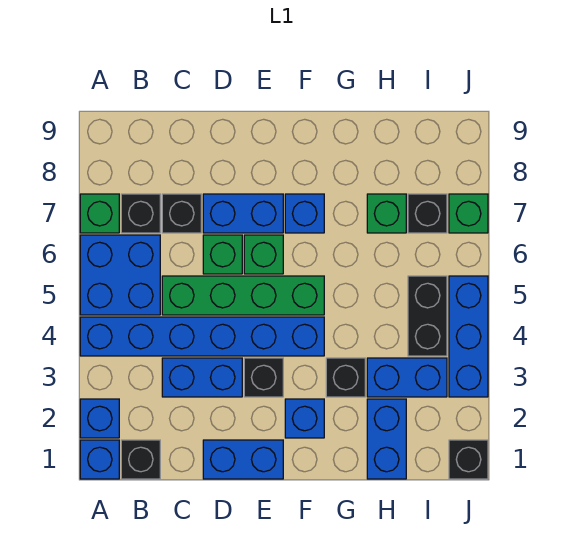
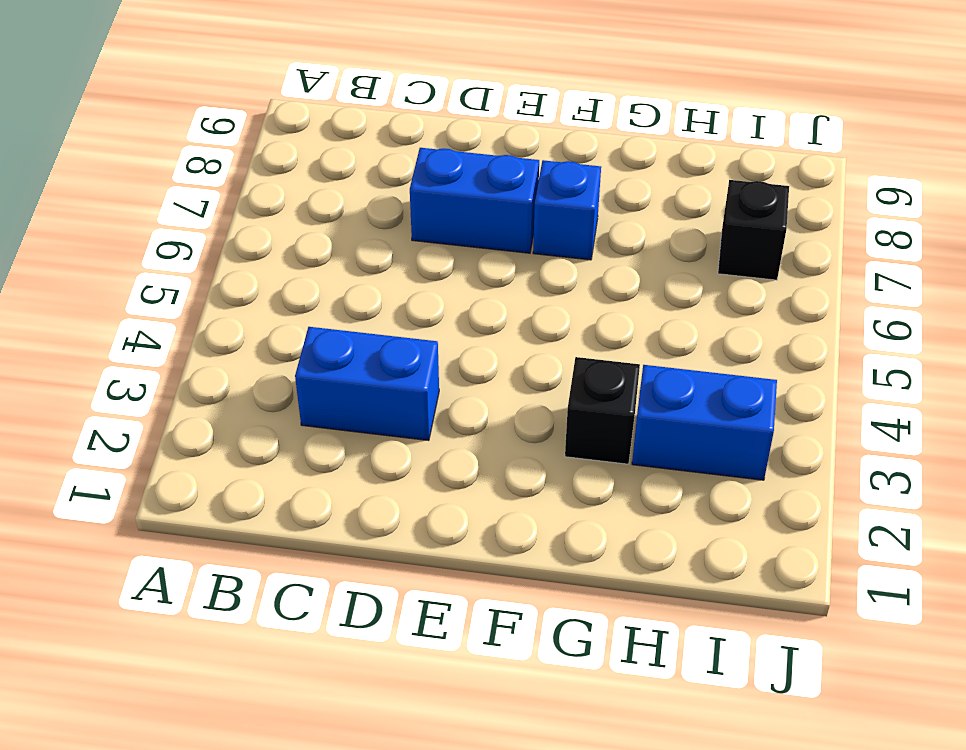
none -> blue 1x1 brick [80,440,119,479]
none -> blue 1x1 brick [80,399,119,438]
none -> blue 1x6 brick [80,317,324,356]

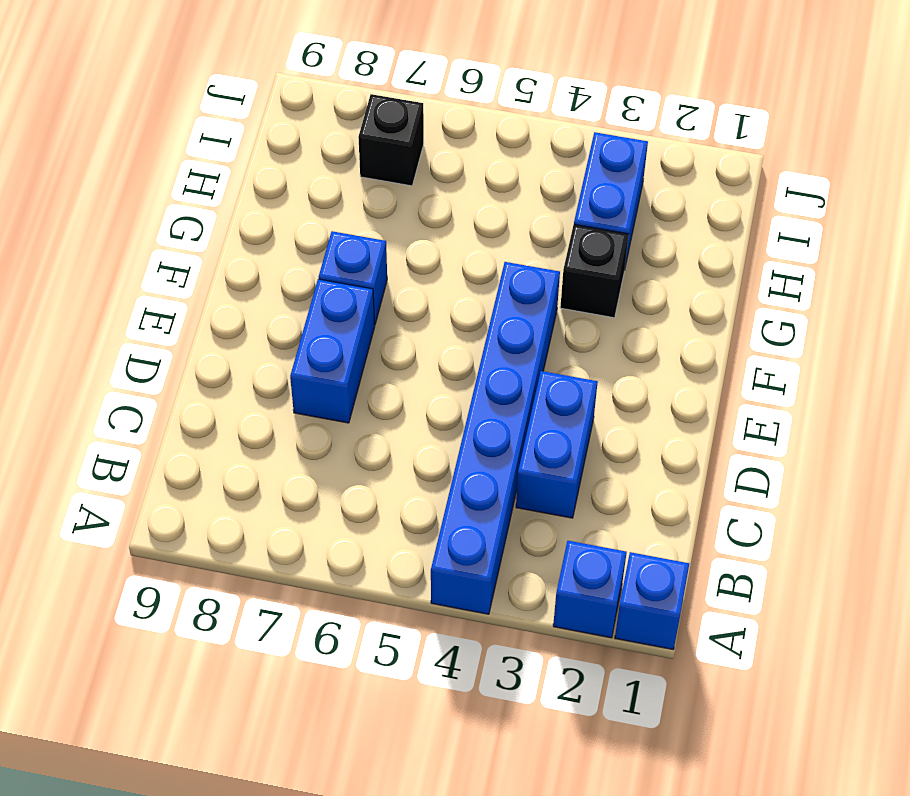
none -> blue 2x2 brick [80,235,160,315]
none -> green 1x1 brick [80,194,119,233]
none -> black 1x1 brick [121,440,160,479]

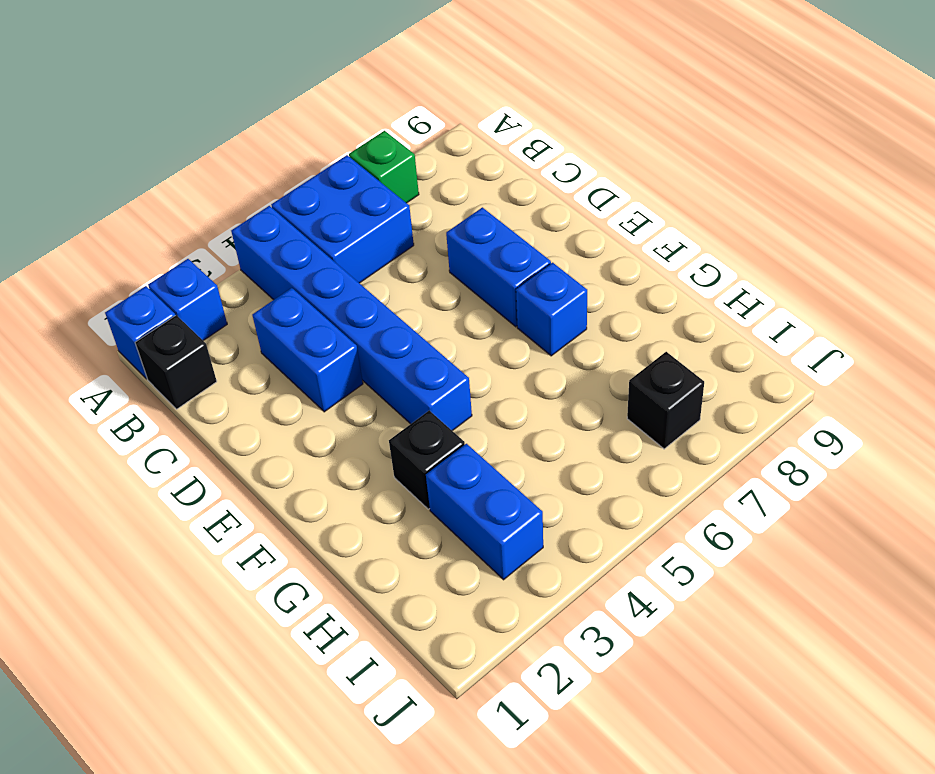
none -> black 1x1 brick [121,194,160,233]
none -> green 1x4 brick [162,276,324,315]
none -> black 1x1 brick [162,194,201,233]

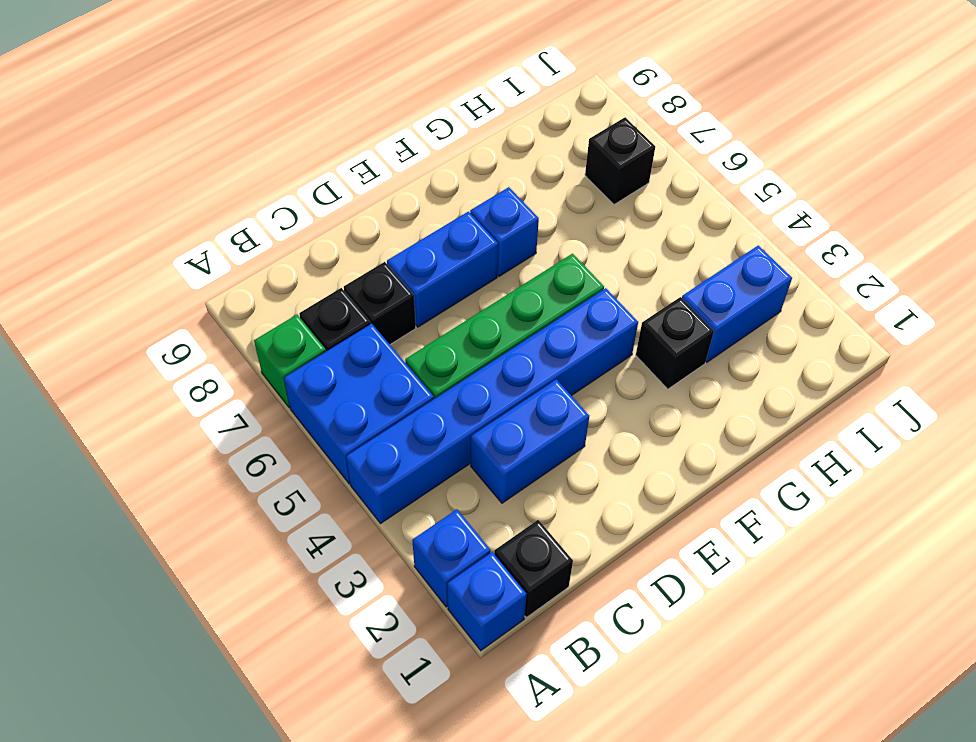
none -> blue 1x2 brick [203,440,283,479]
none -> green 1x1 brick [203,235,242,274]
none -> black 1x1 brick [244,358,283,397]

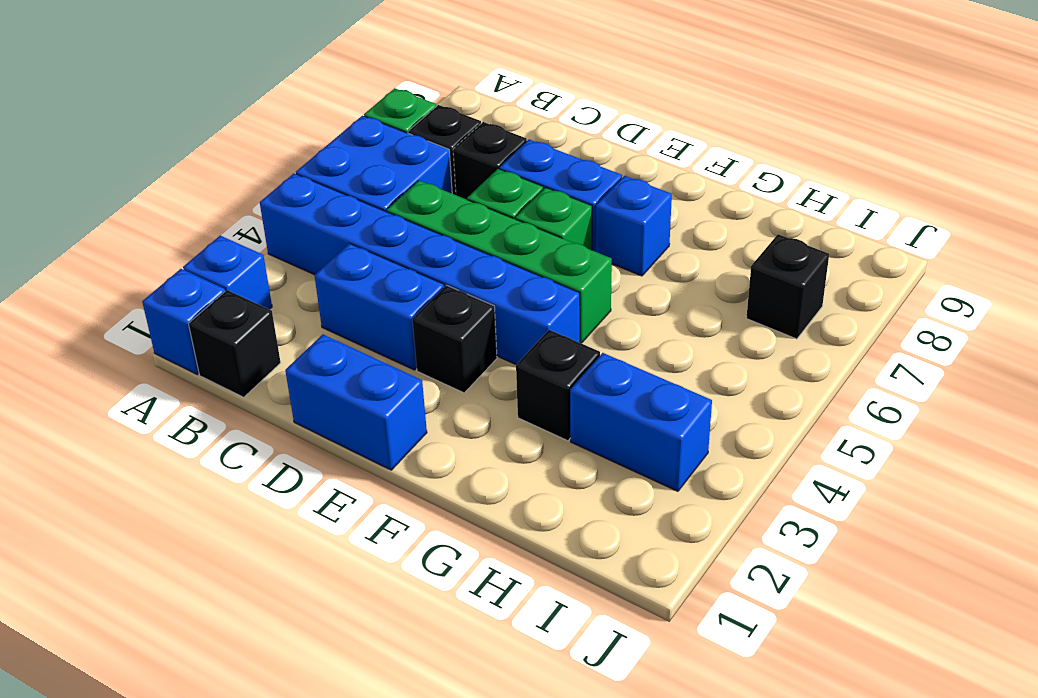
none -> blue 1x1 brick [285,399,324,438]
none -> blue 1x2 brick [367,399,406,479]
none -> green 1x1 brick [367,194,406,233]

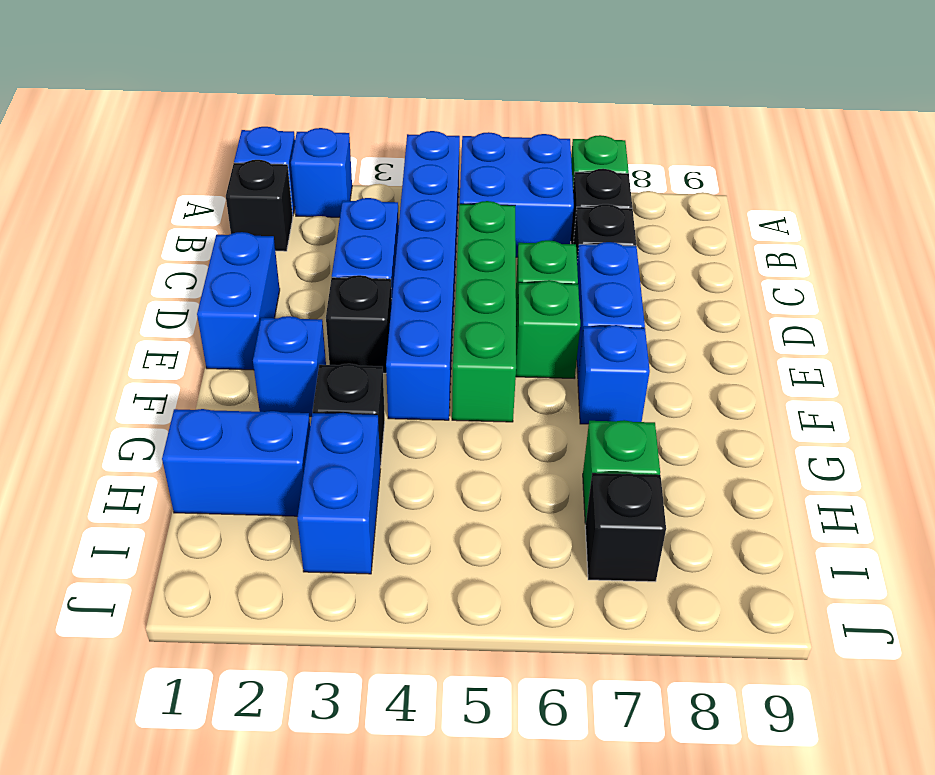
none -> black 1x2 brick [408,276,447,356]
none -> black 1x1 brick [449,440,488,479]
none -> blue 1x3 brick [449,276,488,397]

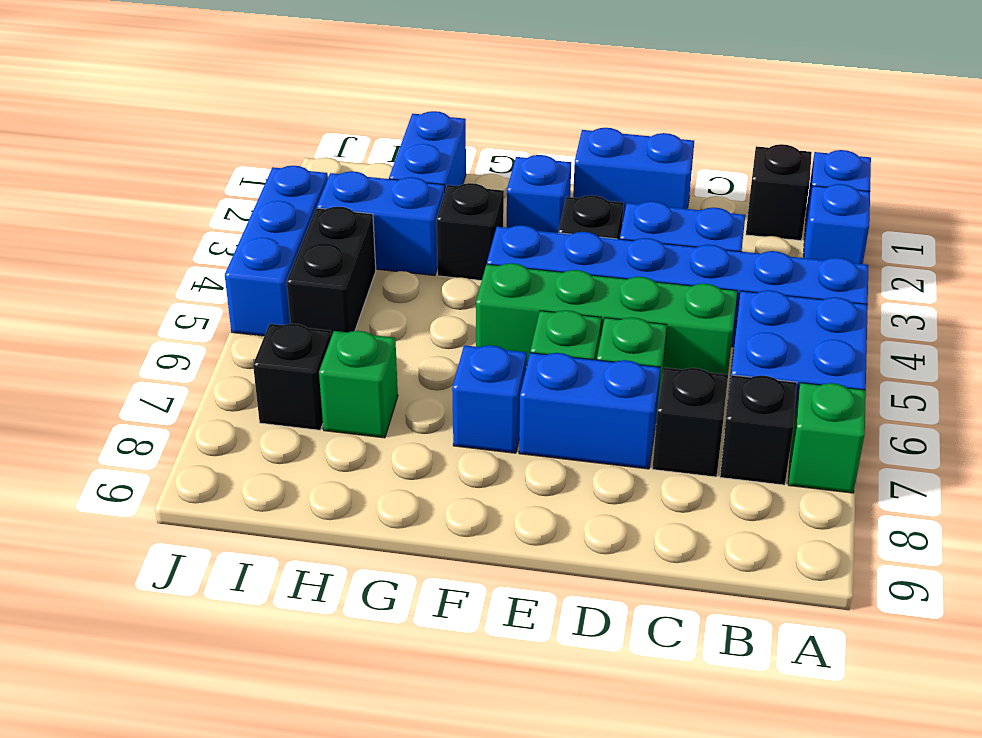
none -> black 1x1 brick [449,440,488,479]
none -> green 1x1 brick [449,194,488,233]

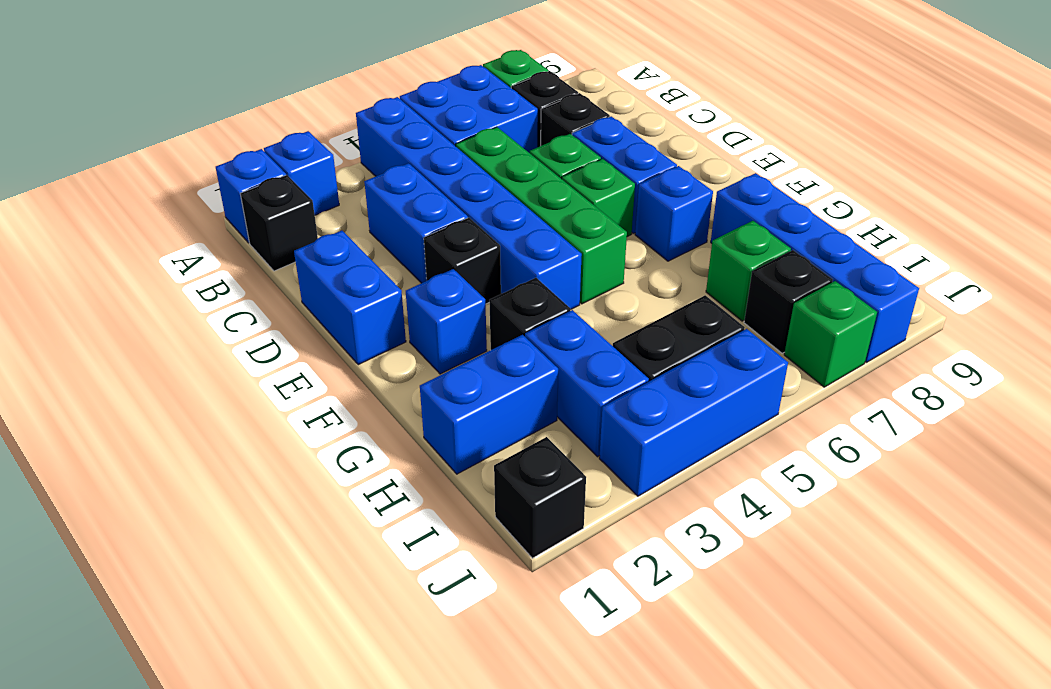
blue 1x4 brick [711,173,919,362] -> none

